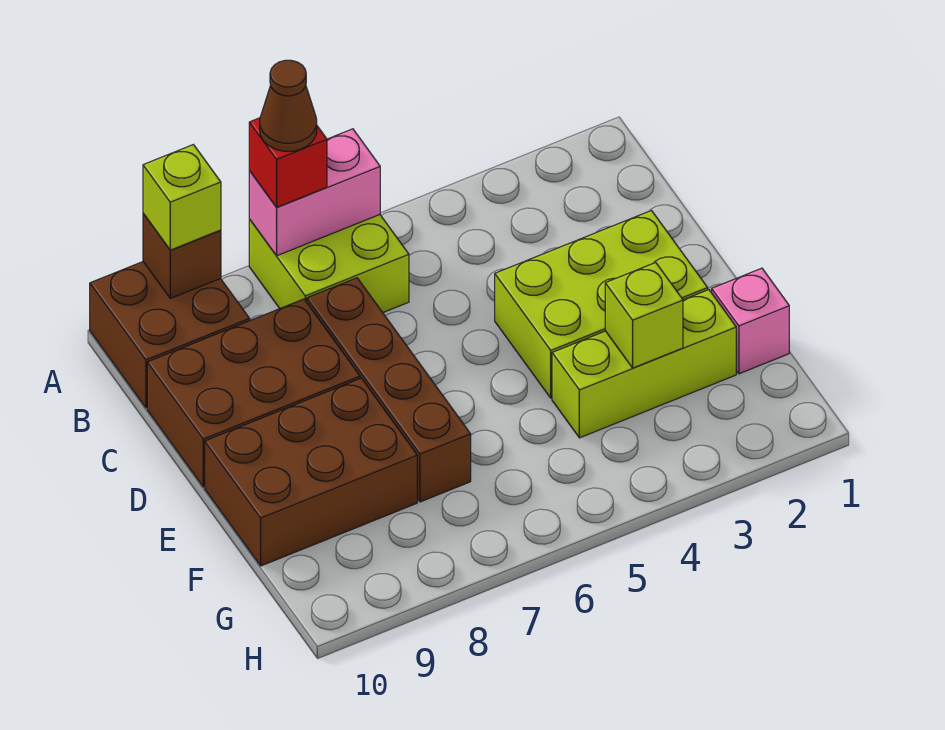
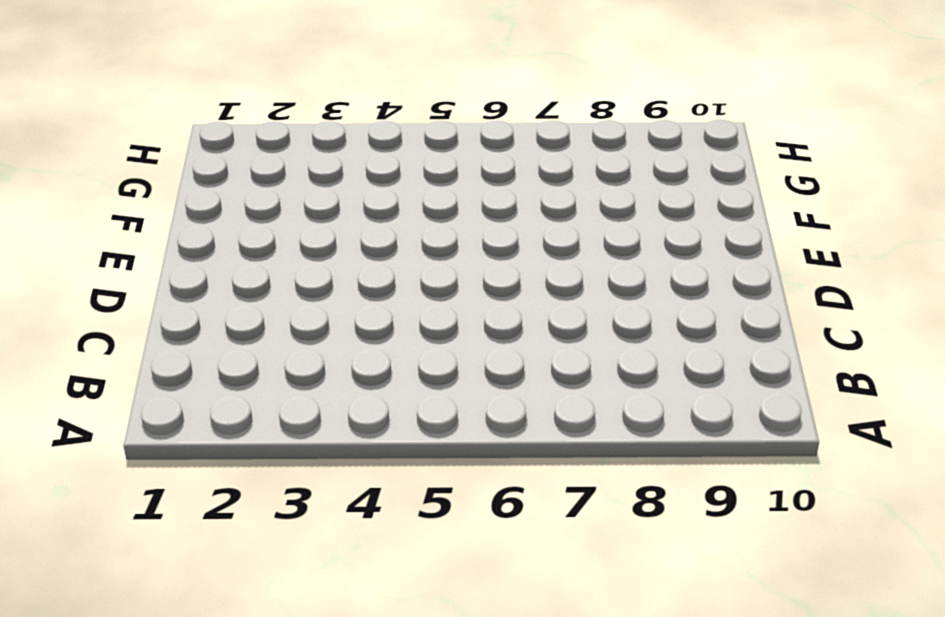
none -> lime 2x2 brick [249,215,409,313]
none -> brown 2x2 brick [90,262,250,408]
none -> brown 1x4 brick [307,278,471,502]

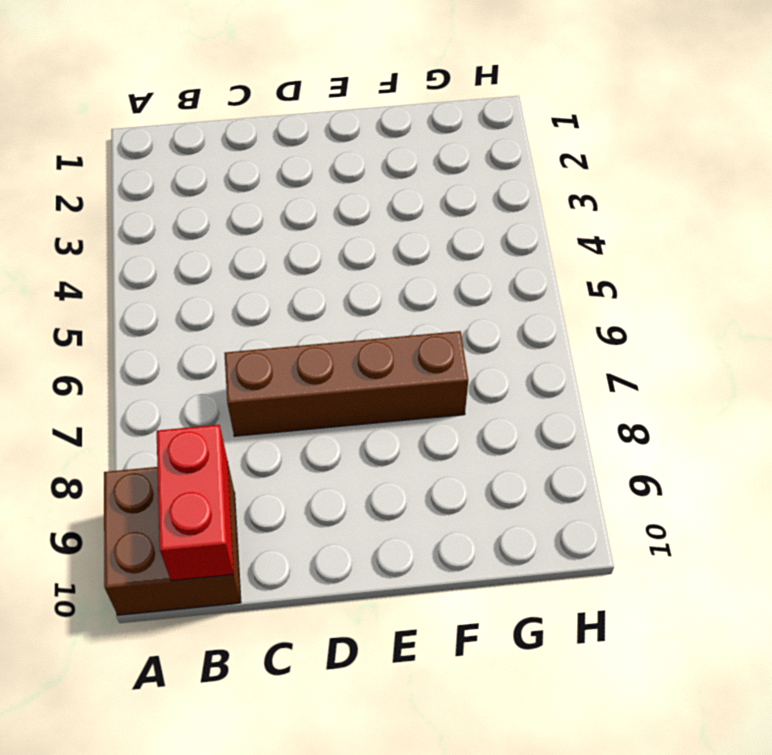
red 1x2 brick [157,425,234,581] -> none
none -> lime 2x2 brick [249,215,409,313]
none -> brown 2x3 brick [147,299,360,487]
none -> lime 2x3 brick [495,211,708,398]

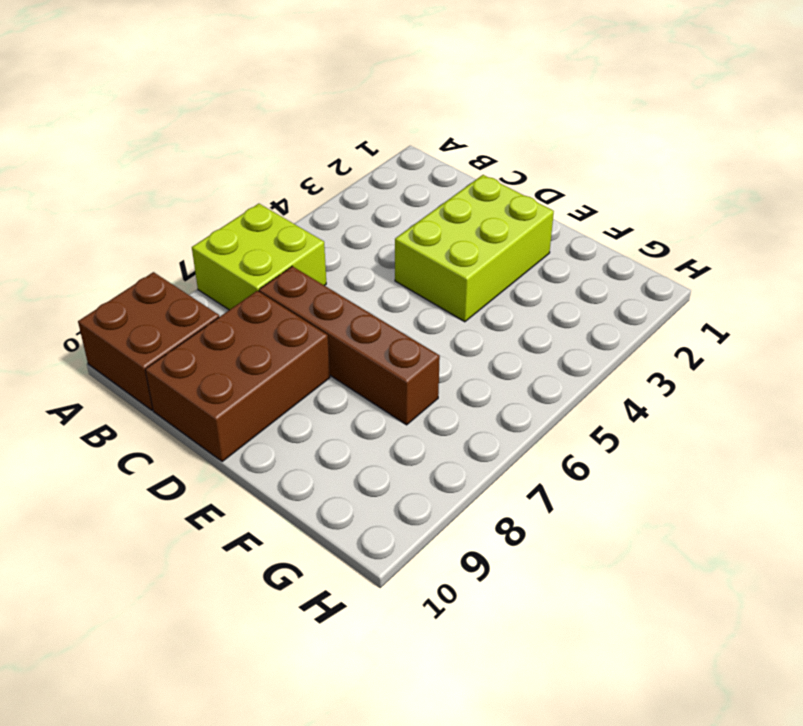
none -> brown 2x3 brick [205,378,417,566]
none -> pink 1x1 brick [712,268,789,374]
none -> lime 1x3 brick [552,290,736,438]

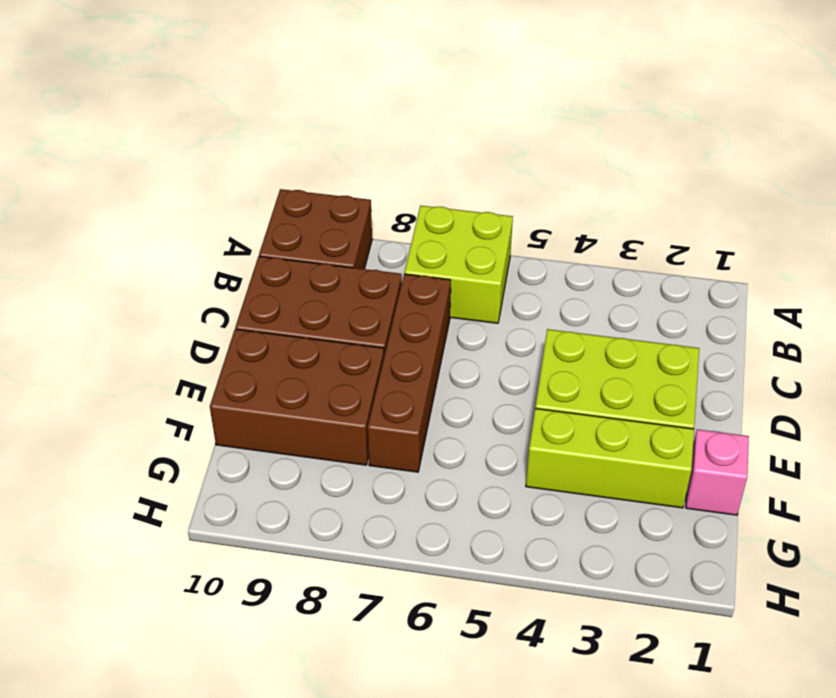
none -> pink 1x2 brick [249,129,380,256]
none -> brown 1x1 brick [143,214,221,298]
none -> lime 1x1 brick [605,263,683,368]

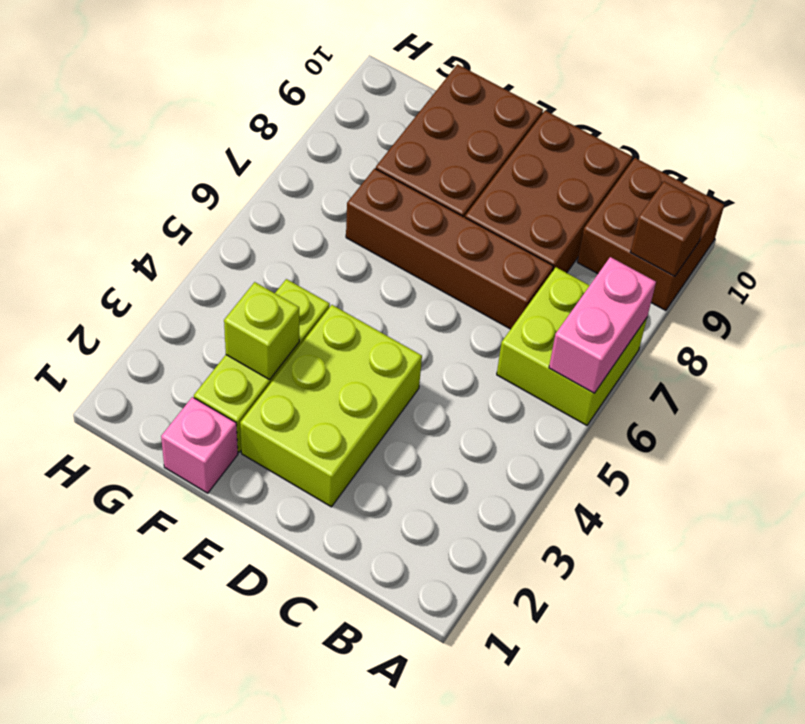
none -> red 1x1 brick [249,118,327,207]
none -> lime 1x1 brick [143,145,221,250]
none -> brown 1x1 cone [260,60,317,151]

